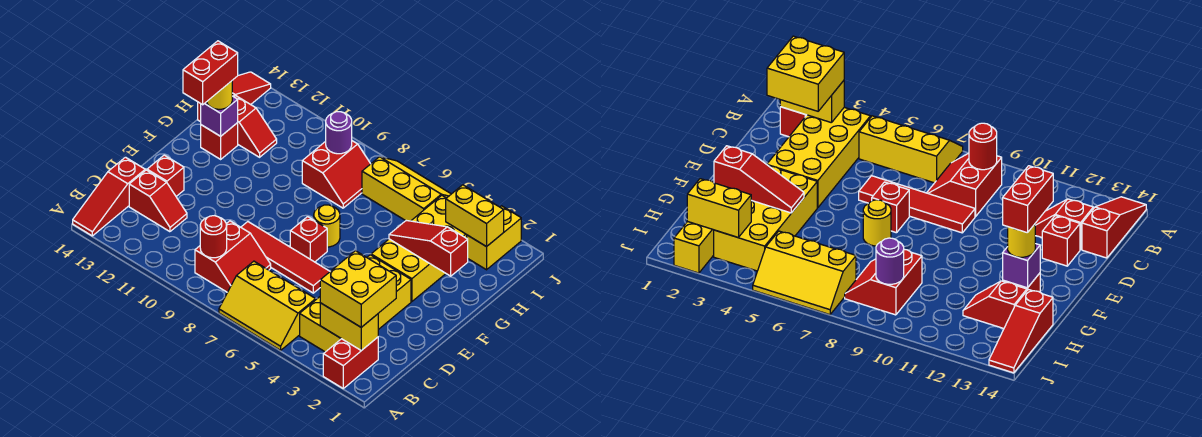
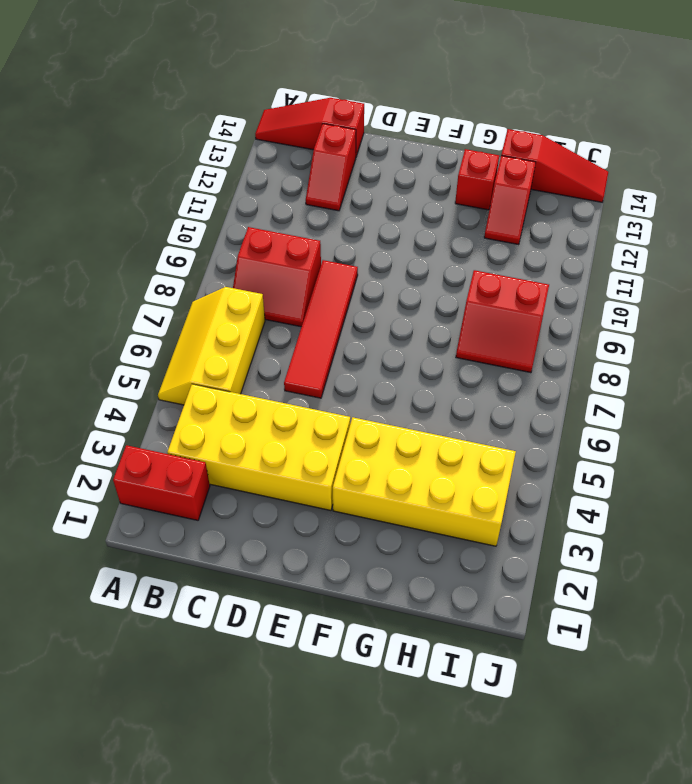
none -> red 1x1 brick [147,155,184,196]
none -> red 1x1 brick [290,217,327,262]
none -> yellow 1x1 round brick [314,205,340,247]

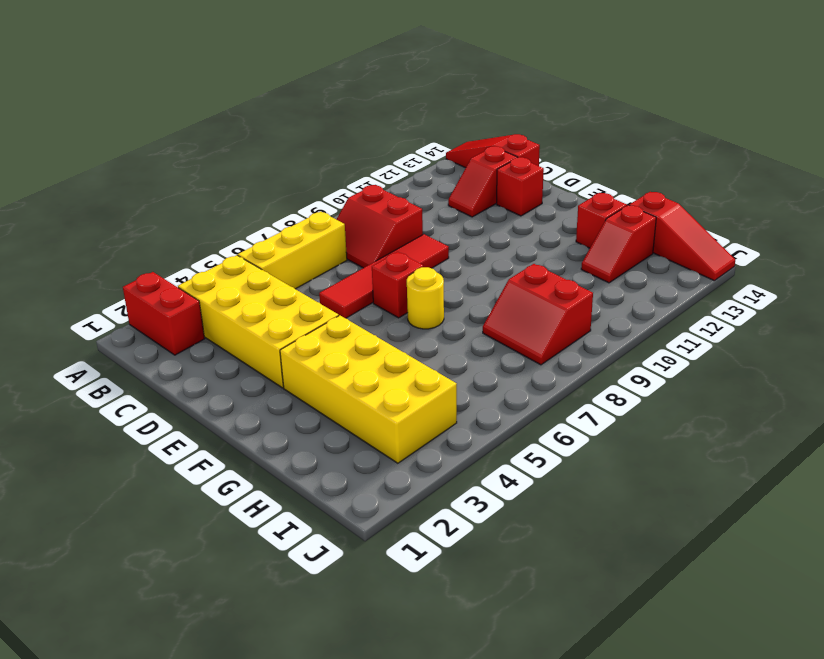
none -> yellow 1x2 brick [467,206,521,270]
none -> yellow 2x3 slope [362,157,451,221]
none -> yellow 1x2 brick [320,303,378,351]

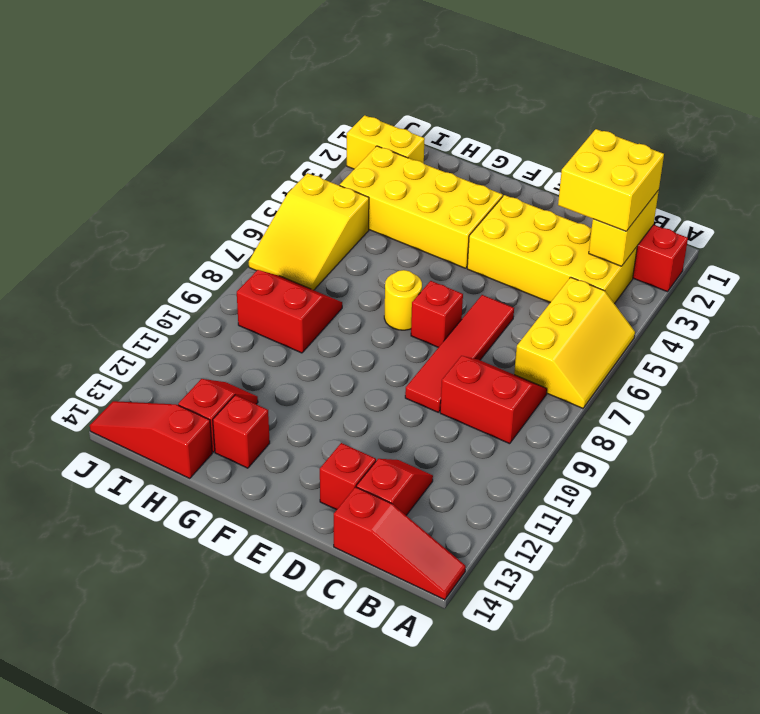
yellow 2x3 slope [249,173,369,290] -> yellow 2x3 slope turned to [362,157,451,221]
none -> red 1x1 round brick [200,216,227,258]
none -> red 1x3 slope [389,220,468,276]
none -> purple 1x1 brick [201,96,238,136]

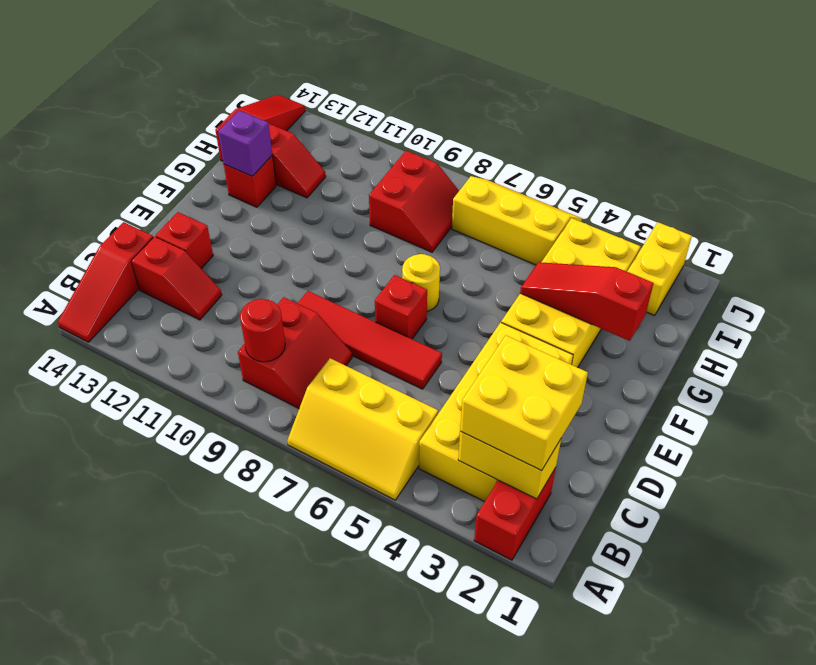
none -> yellow 1x2 brick [446,185,504,247]
none -> purple 1x1 round brick [326,112,352,154]
none -> yellow 1x1 round brick [207,81,232,109]

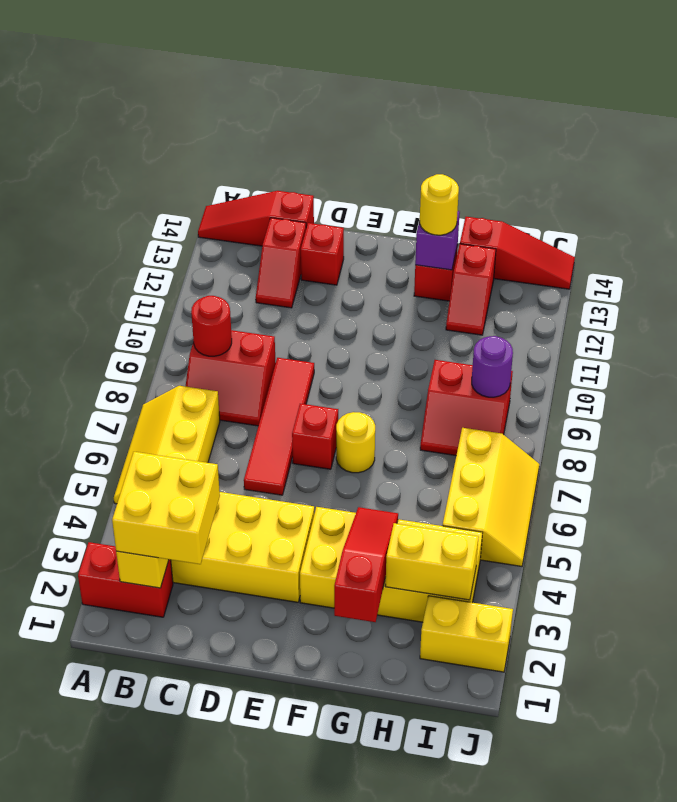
yellow 1x2 brick [386,523,479,600] -> yellow 1x2 brick turned to [446,185,504,247]
none -> red 1x2 brick [183,41,238,105]

